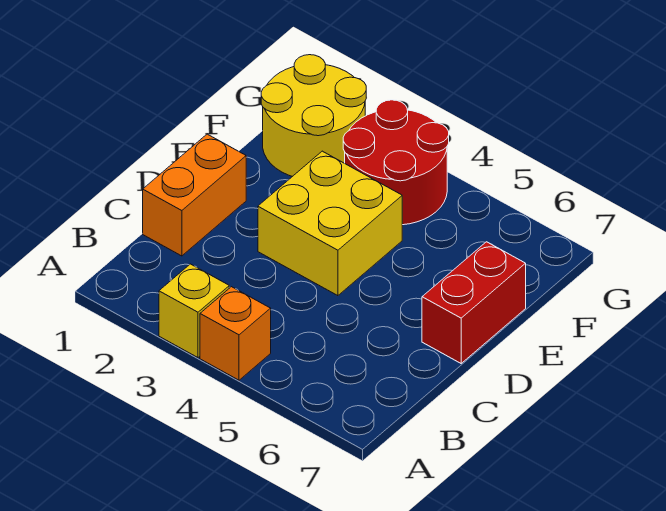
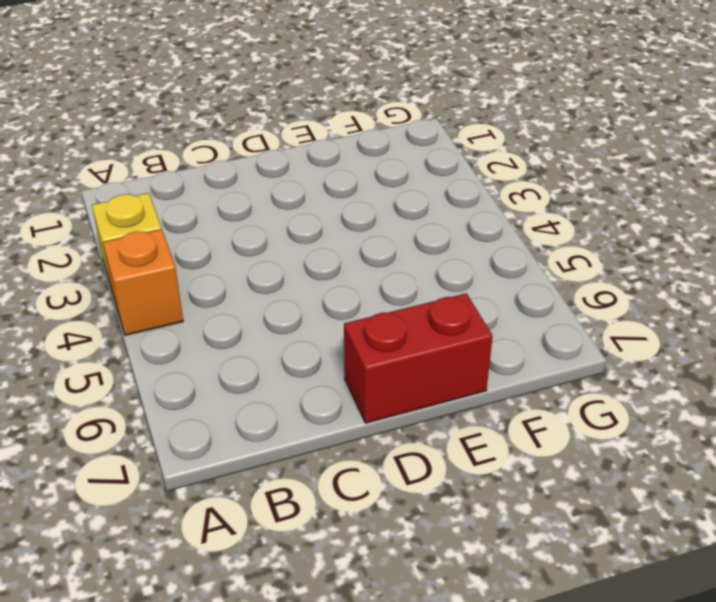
none -> orange 1x2 brick [143,134,246,256]
none -> yellow 2x2 brick [258,151,402,296]

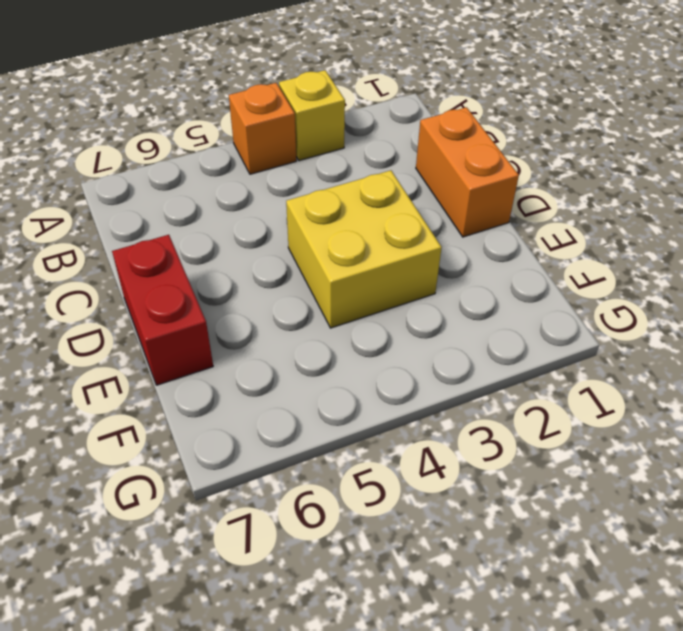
none -> yellow 2x2 round brick [261,55,366,176]
none -> red 2x2 round brick [343,100,449,225]

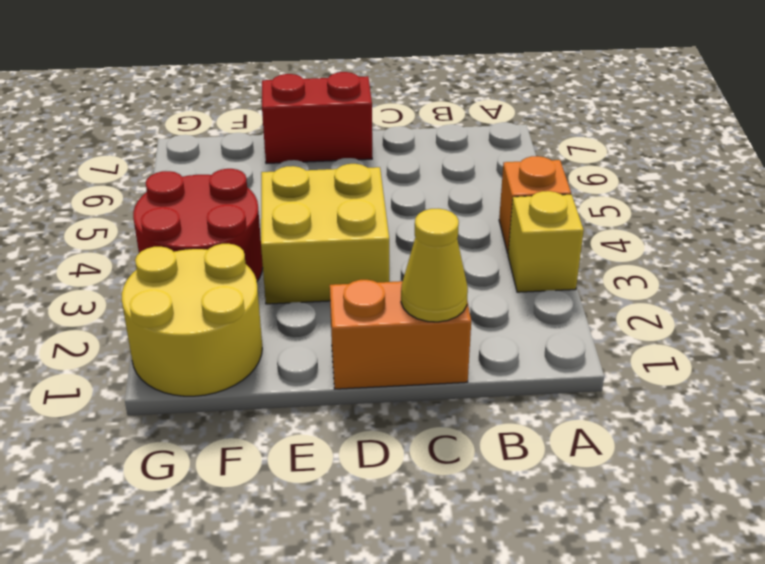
yellow 1x1 cone [401,209,468,322] -> none

